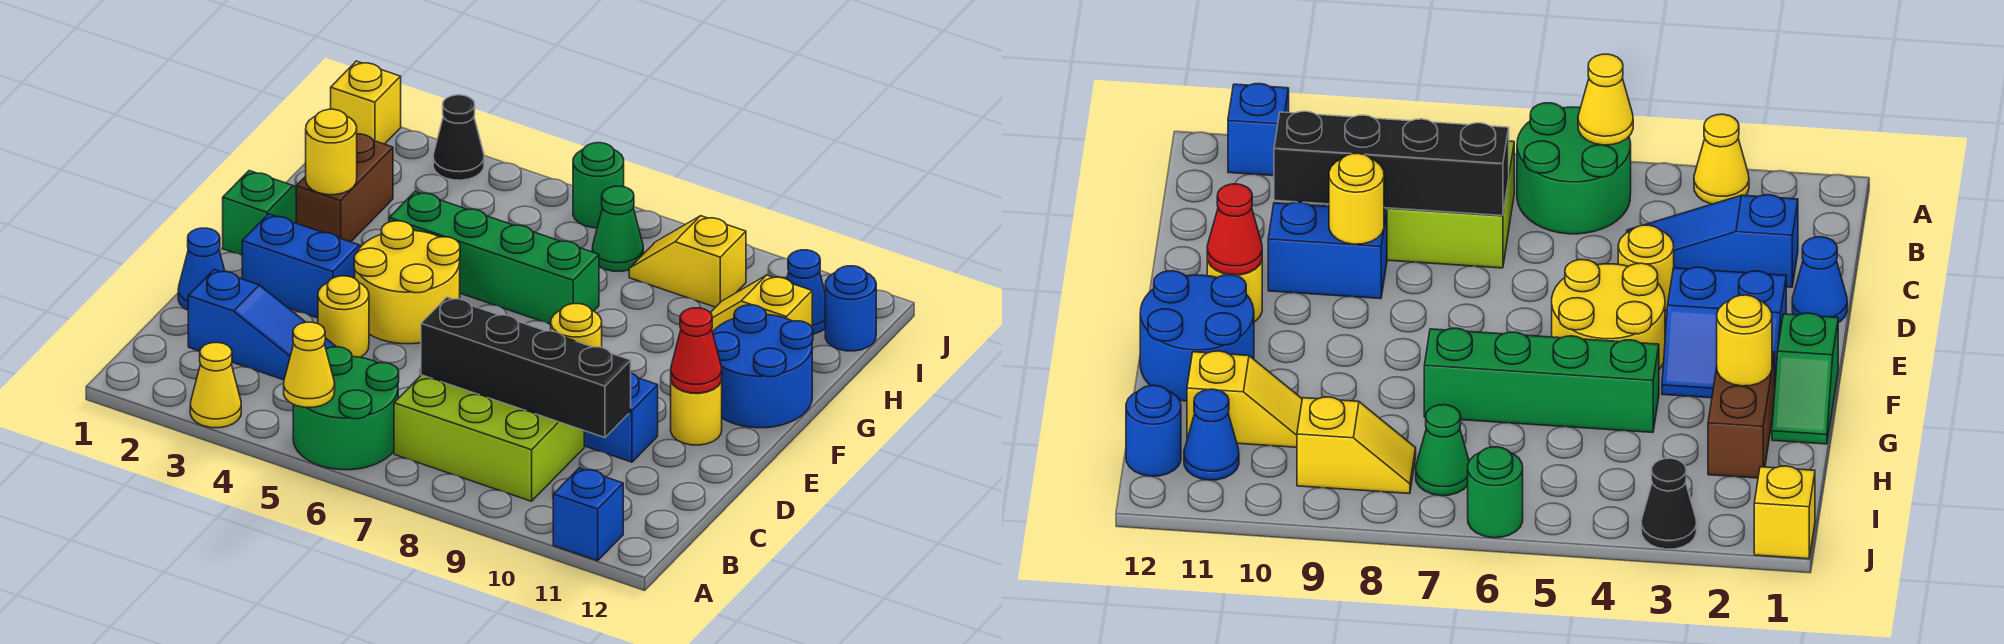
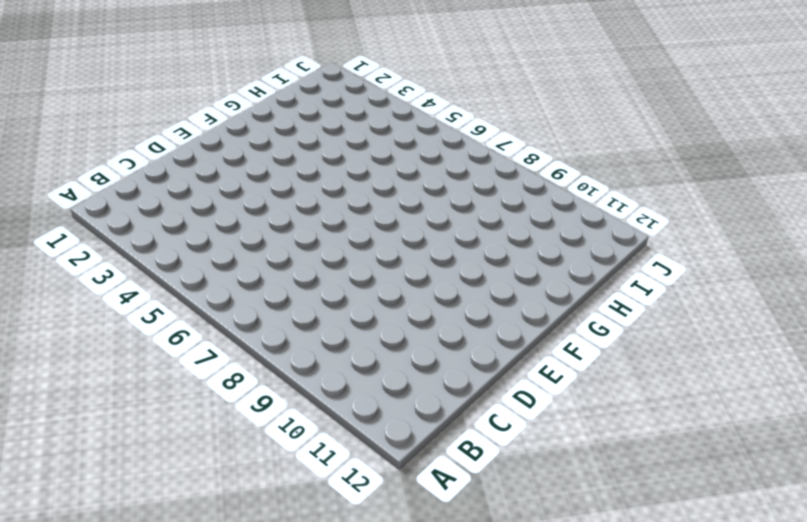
none -> yellow 1x1 cone [190,343,241,428]
none -> green 2x2 round brick [293,347,399,470]
none -> blue 1x1 brick [553,468,623,561]

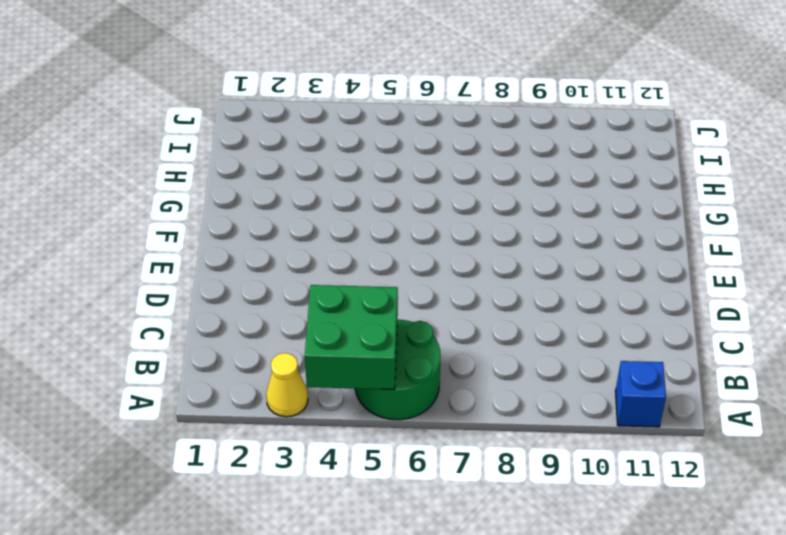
green 2x2 brick [305,285,398,390] -> yellow 1x1 cone [284,322,335,408]
none -> lime 2x3 brick [394,375,584,501]
none -> blue 1x3 slope [188,270,336,380]
none -> blue 1x1 cone [178,228,225,310]

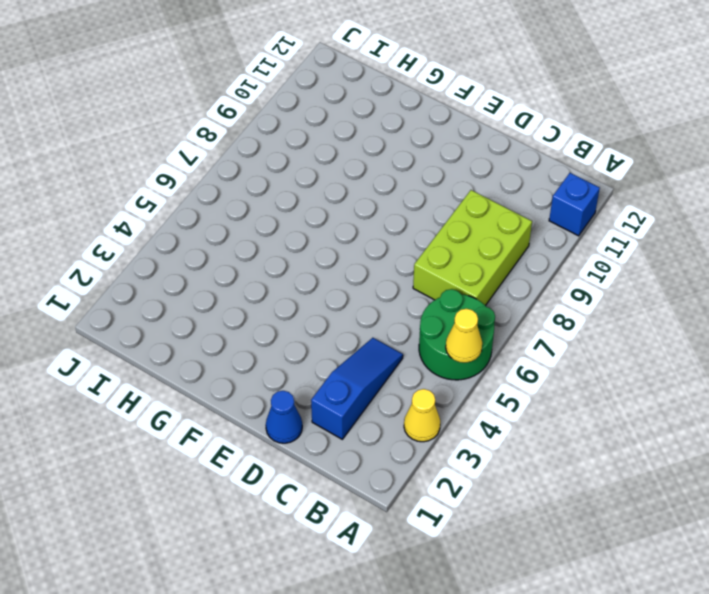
none -> yellow 1x1 round brick [318,276,369,357]
none -> blue 1x2 brick [584,373,658,462]
none -> blue 2x2 slope [242,214,361,318]

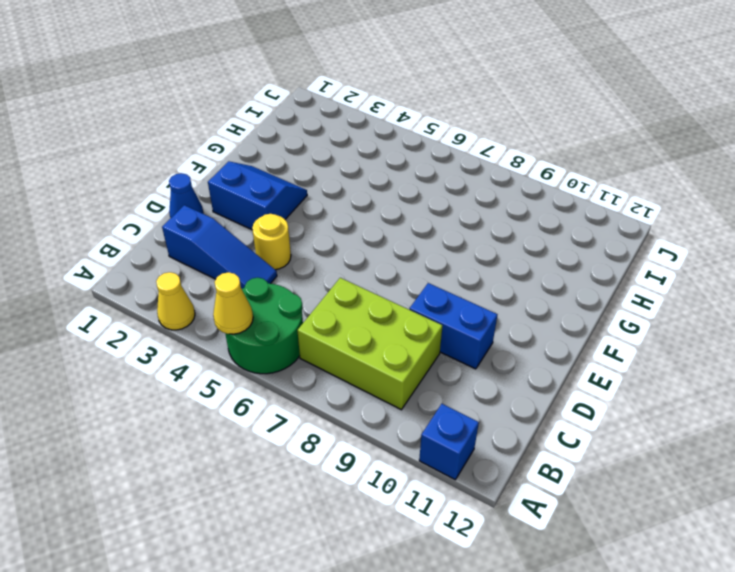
none -> yellow 2x2 round brick [354,221,460,344]
none -> yellow 1x1 round brick [671,380,722,445]
none -> green 1x2 slope [223,171,296,255]

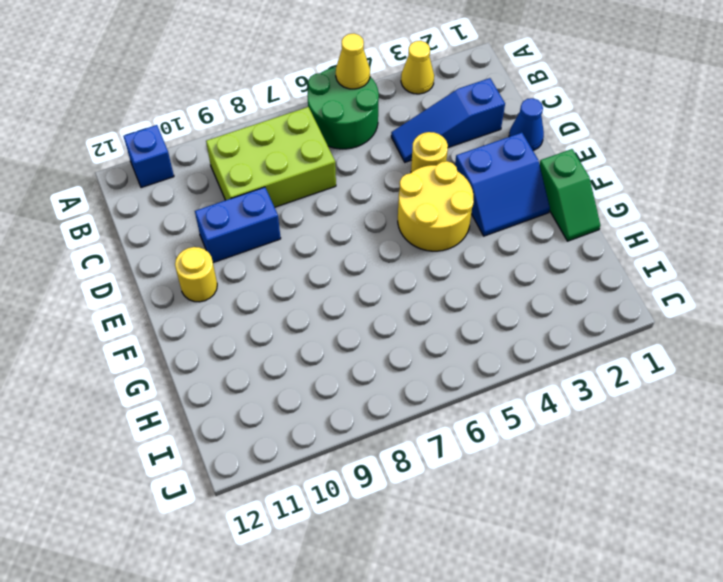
none -> blue 2x2 round brick [713,305,813,428]
none -> brown 1x2 brick [296,134,393,242]
none -> green 1x4 brick [389,191,599,324]

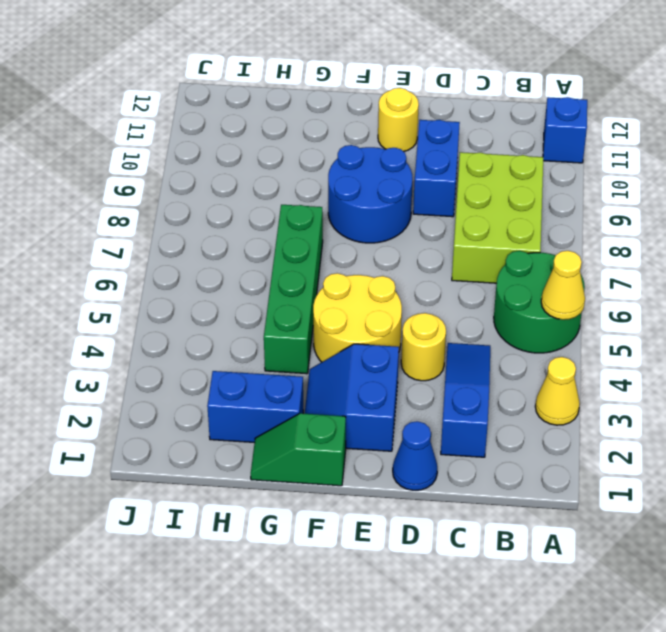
blue 2x2 round brick [328,145,412,243] -> blue 2x2 round brick moved to [713,305,813,428]
blue 1x2 brick [207,371,303,443] -> brown 1x2 brick [296,134,393,242]
none -> yellow 1x2 slope [711,275,812,332]
none -> green 1x1 cone [592,186,643,271]
none -> yellow 1x2 slope [629,216,746,307]

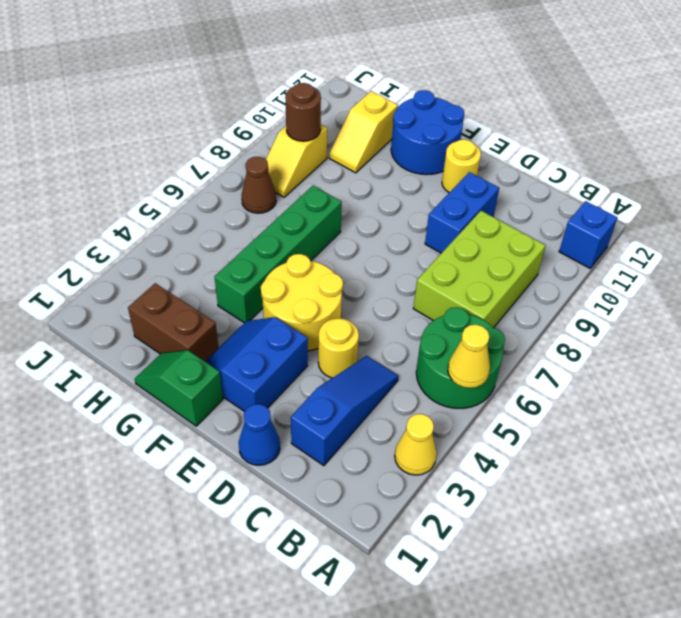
brown 1x1 cone [241,157,276,213] -> green 1x1 cone [592,186,643,271]
brown 1x1 round brick [285,83,321,141] -> none
none -> blue 1x1 cone [787,250,825,334]
none -> blue 1x1 round brick [825,266,876,351]
none -> yellow 1x1 brick [331,61,401,144]

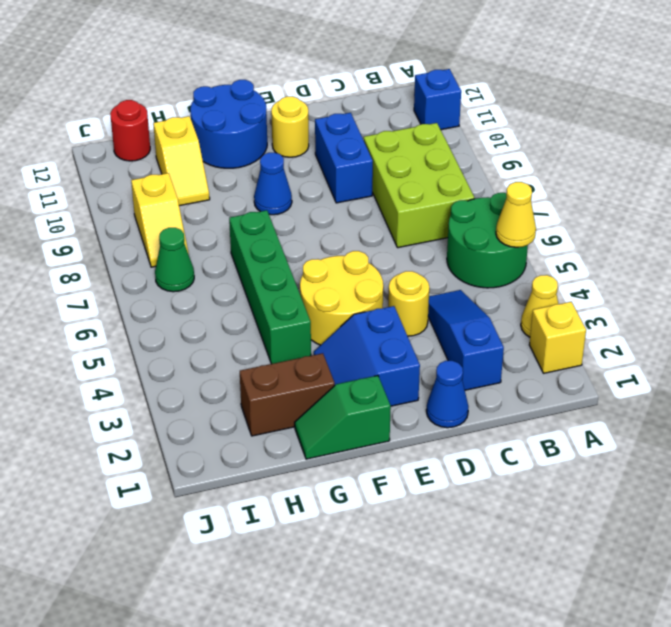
yellow 1x1 brick [529,302,586,373] -> yellow 1x1 brick moved to [331,61,401,144]
blue 1x1 cone [254,152,292,215] -> blue 1x1 cone moved to [787,250,825,334]
red 1x1 round brick [110,100,150,161] -> blue 1x1 round brick [825,266,876,351]
none -> black 1x1 cone [433,95,484,180]
none -> green 1x1 round brick [573,143,624,228]
none -> black 1x4 brick [421,297,631,438]

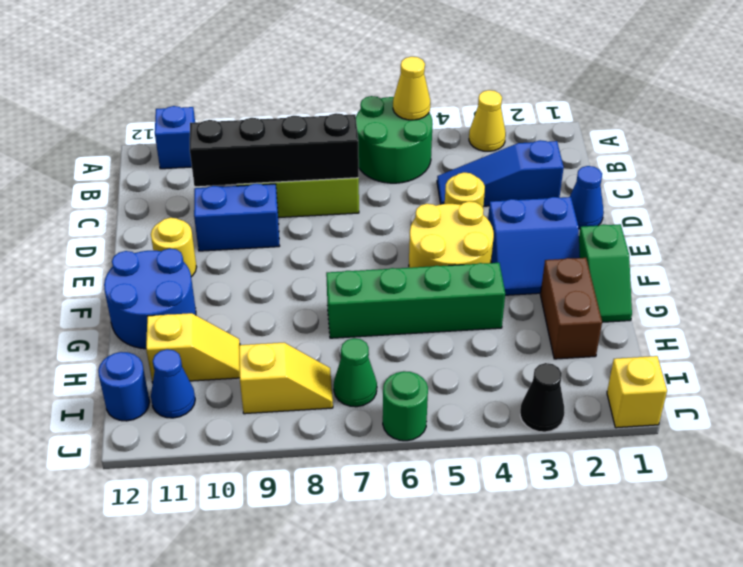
none -> yellow 1x1 round brick [551,304,602,348]
none -> red 1x1 cone [671,308,722,393]
none -> yellow 1x1 round brick [306,109,357,195]

